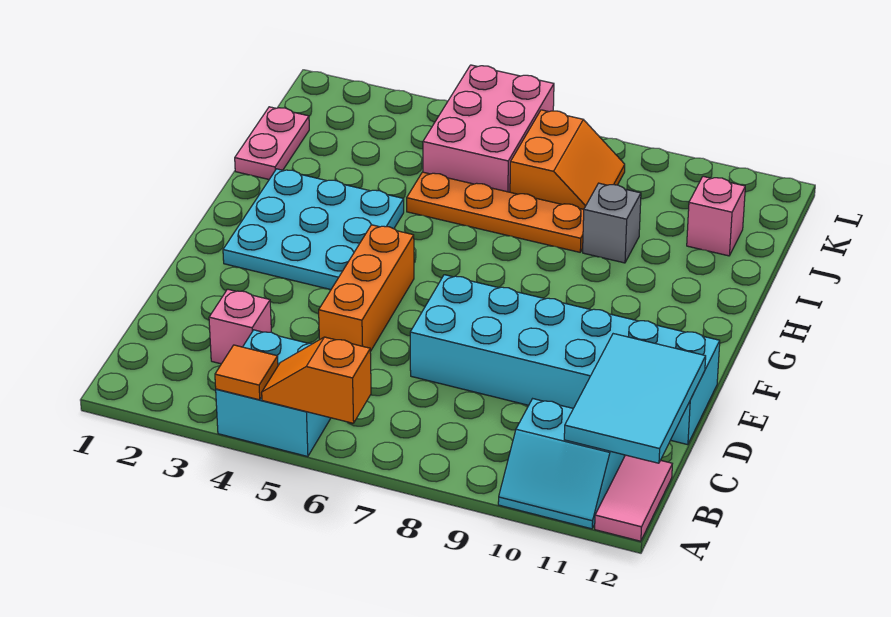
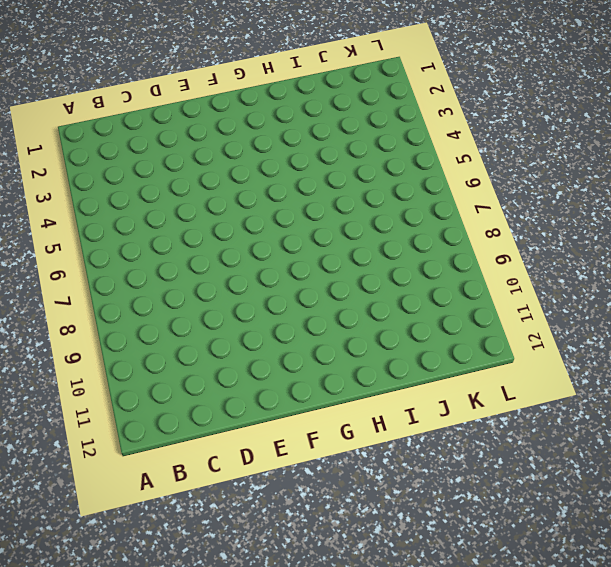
none -> cyan 2x2 brick [216,330,331,457]
none -> cyan 2x2 slope [498,399,624,529]
none -> pink 1x2 tile [595,455,672,541]

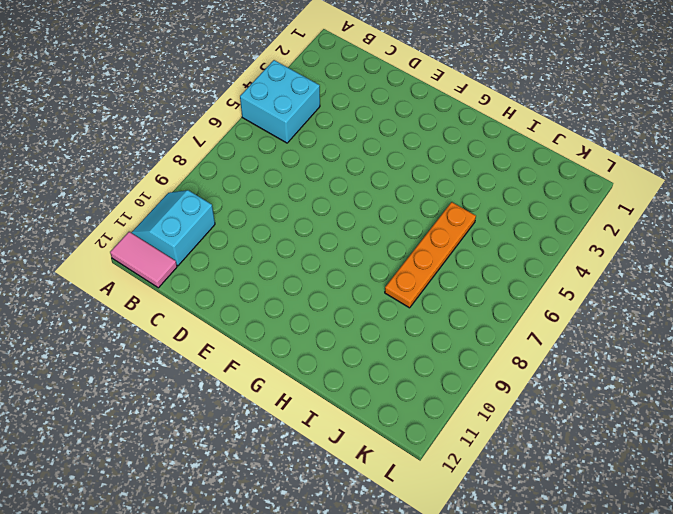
none -> pink 1x1 brick [209,289,271,364]
none -> orange 1x3 brick [319,225,414,351]
none -> cyan 2x6 brick [410,275,720,445]

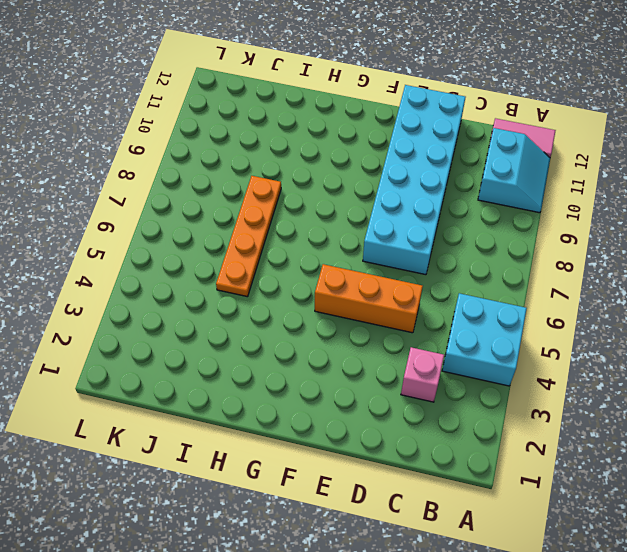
none -> cyan 3x3 plate [223,169,404,290]
none -> pink 1x2 plate [235,107,309,179]
none -> grey 1x1 brick [583,183,641,263]

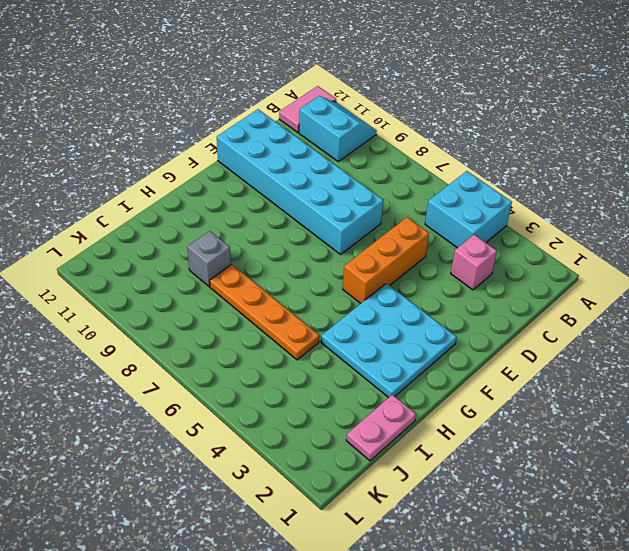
none -> pink 2x3 brick [423,65,554,192]
none -> orange 2x2 slope [510,110,625,209]
none -> pink 1x1 brick [687,176,745,256]

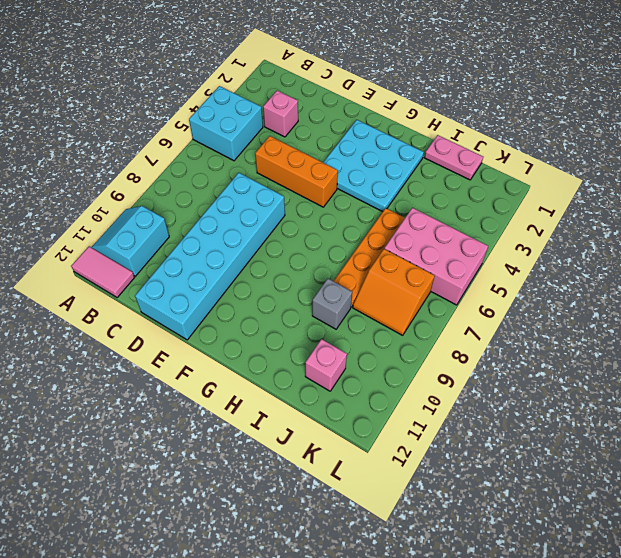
none -> orange 1x1 tile [215,345,278,400]
none -> orange 1x2 slope [262,337,371,423]
none -> cyan 2x3 tile [564,334,706,463]

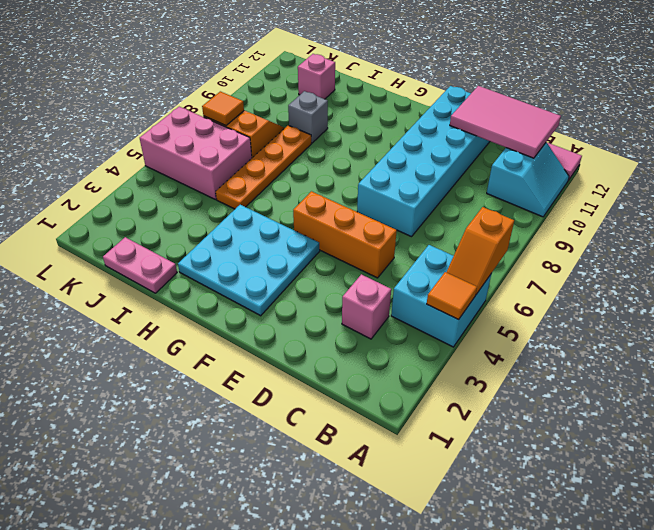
pink 2x3 tile [450,86,561,158] -> cyan 2x3 tile [564,334,706,463]
orange 1x1 tile [202,91,244,126] -> none

